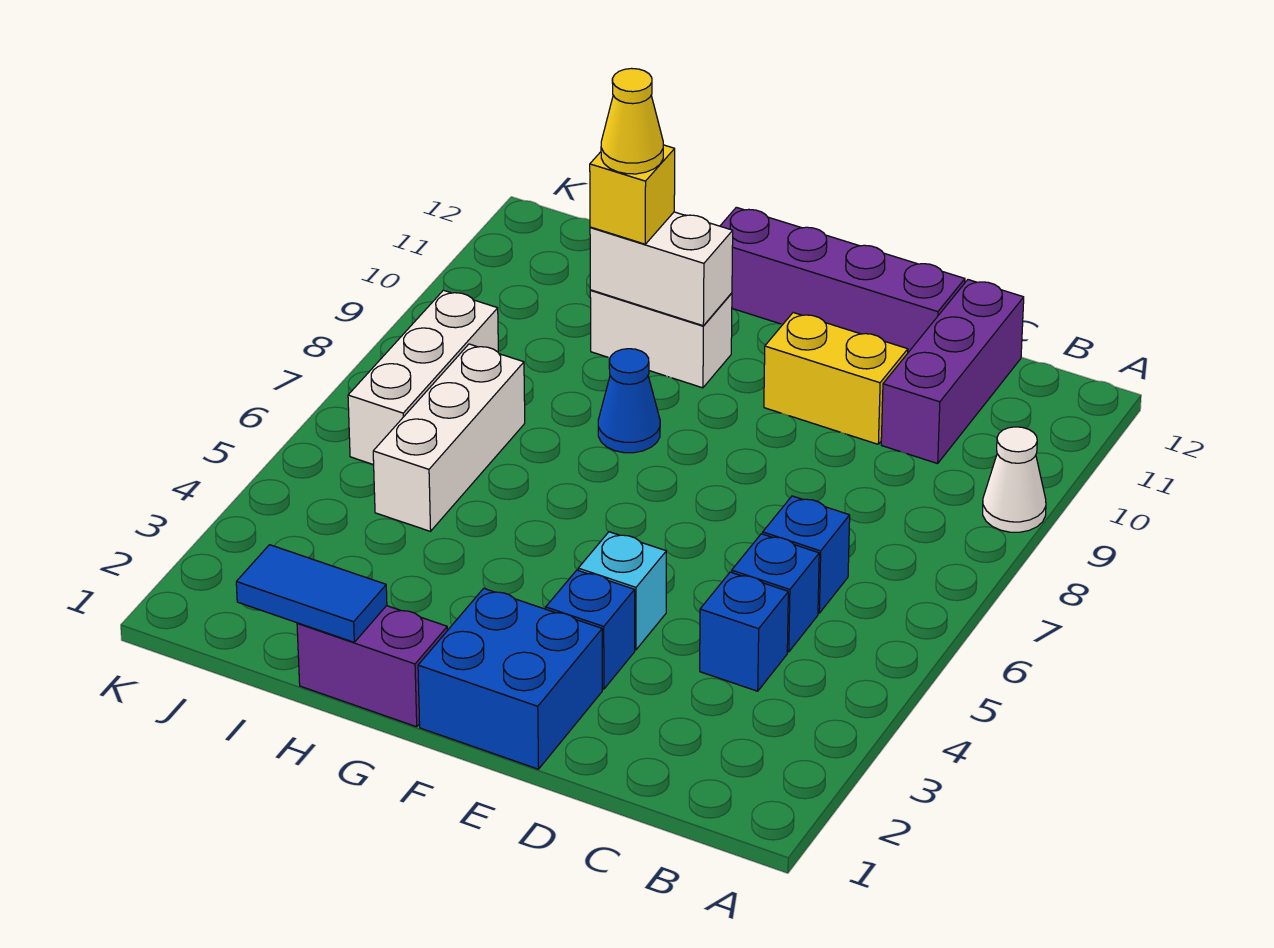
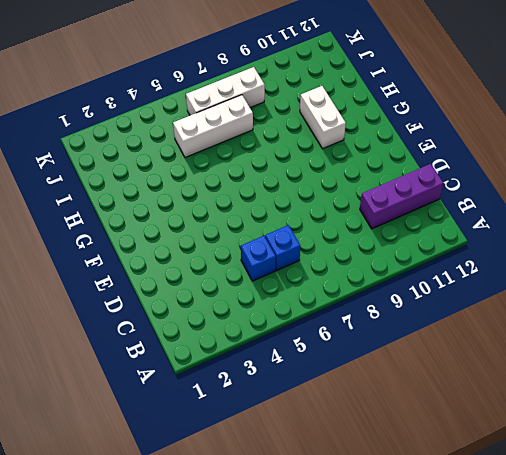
none -> white 1x1 cone [983,427,1046,532]
none -> blue 1x1 brick [700,572,788,691]
none -> yellow 1x2 brick [764,313,908,444]

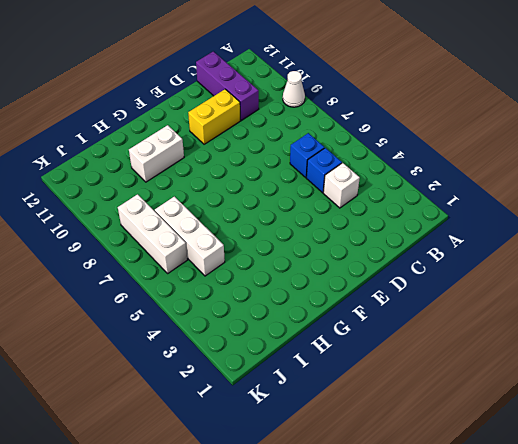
white 1x1 brick [323,163,360,208] -> blue 1x1 brick [700,572,788,691]
none -> purple 1x4 brick [720,207,965,352]
none -> blue 2x2 brick [418,588,602,769]
none -> blue 1x1 brick [546,570,635,689]

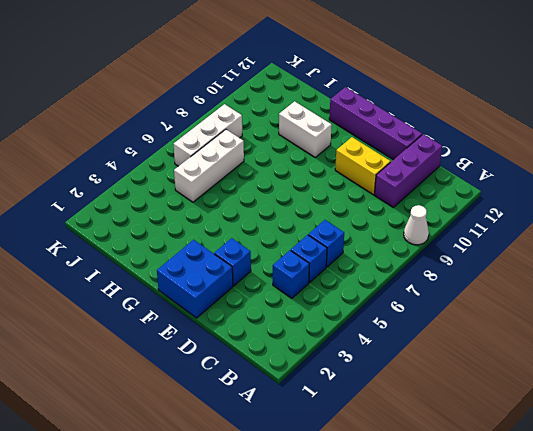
none -> cyan 1x1 brick [578,532,666,650]
none -> purple 1x2 brick [297,606,447,727]
none -> blue 1x1 cone [598,349,660,453]

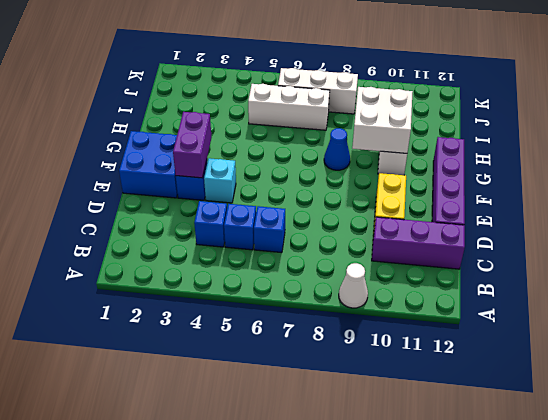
purple 1x2 brick [173,112,212,178] -> purple 1x2 brick moved to [297,606,447,727]
white 2x2 brick [352,87,413,153] -> white 1x2 brick [590,212,733,326]
none -> blue 1x2 tile [236,545,387,642]
none -> yellow 1x1 brick [590,145,675,244]
none -> yellow 1x1 cone [601,68,663,174]

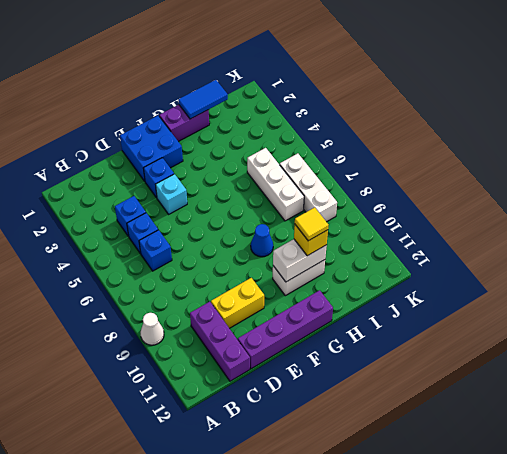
yellow 1x1 tile [295,207,329,241] -> yellow 1x1 cone [601,68,663,174]

